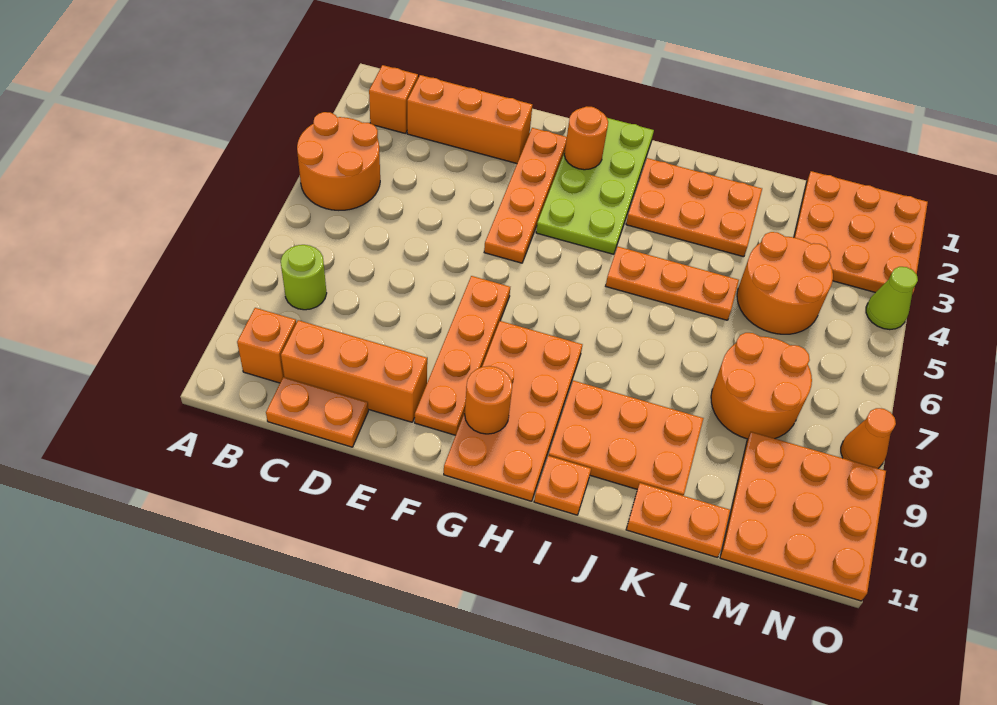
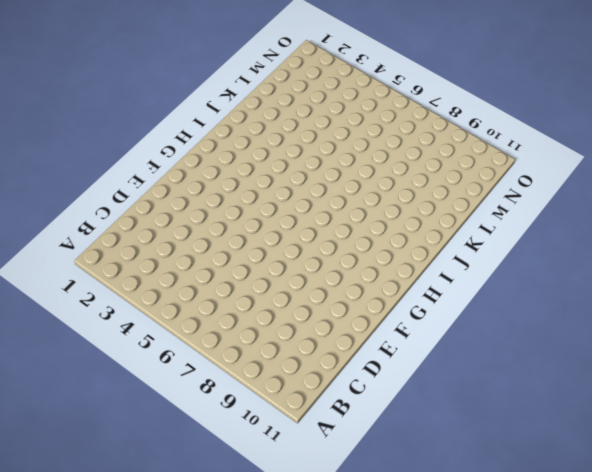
none -> orange 2x2 round brick [297,112,380,210]
none -> orange 1x1 brick [369,65,418,134]
none -> lime 1x1 round brick [281,245,327,310]

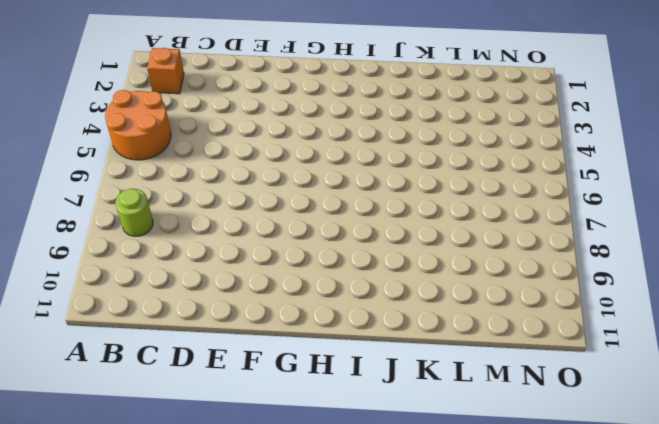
none -> orange 1x1 brick [237,308,296,383]
none -> orange 1x3 brick [407,75,533,163]
none -> orange 1x3 brick [281,320,427,422]

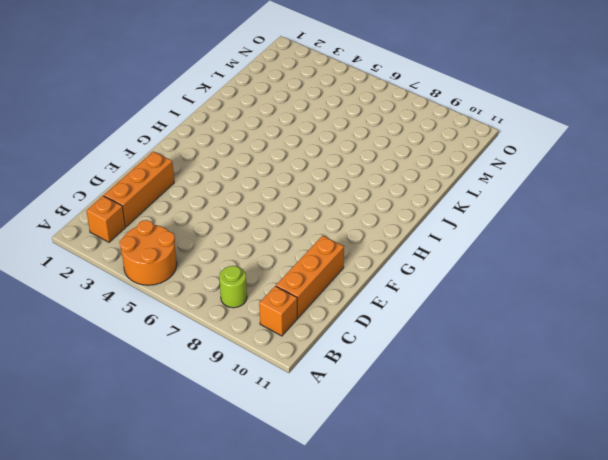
none -> orange 1x2 plate [266,377,368,447]
none -> orange 1x4 plate [484,128,567,263]
none -> orange 1x4 plate [415,276,510,435]

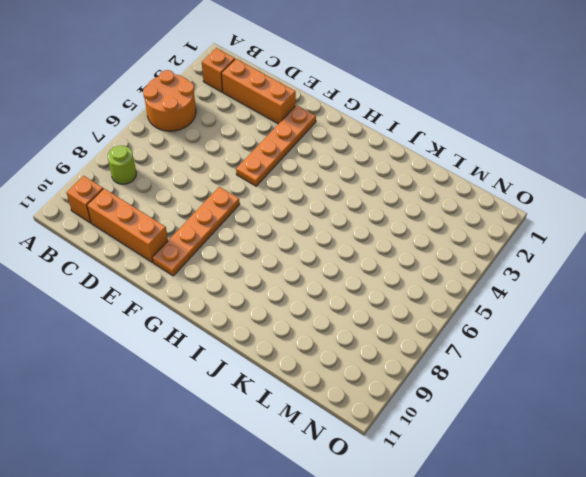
none -> orange 1x2 plate [266,377,368,447]
none -> lime 2x4 plate [536,118,654,254]
none -> orange 2x4 plate [444,321,582,501]

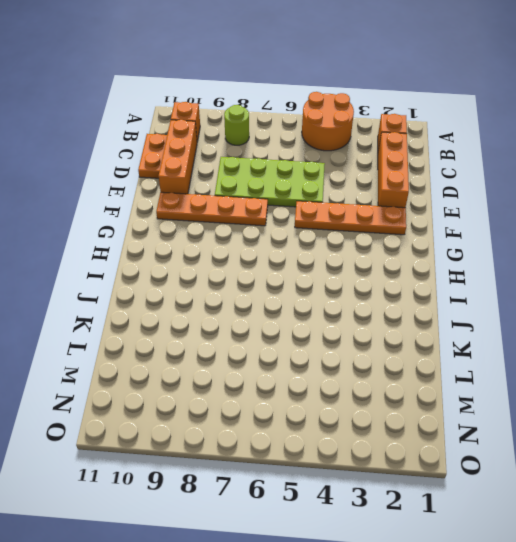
lime 2x4 plate [215,157,325,207] -> lime 2x4 plate moved to [536,118,654,254]
none -> orange 2x4 plate [444,321,582,501]
none -> orange 2x3 plate [626,158,762,257]
none -> orange 1x3 plate [606,247,739,320]

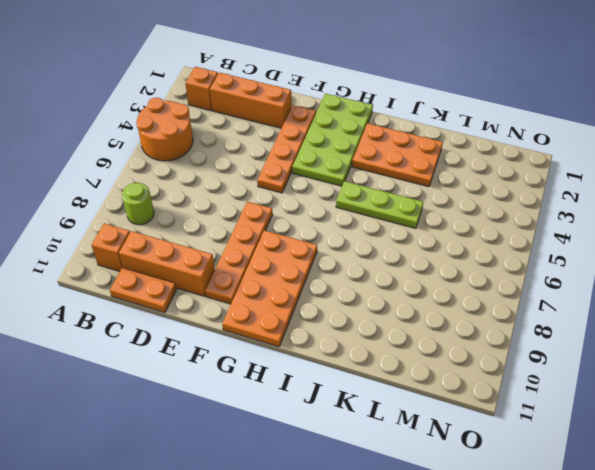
lime 1x3 plate [336,181,423,228] -> orange 1x3 plate [606,247,739,320]
none -> orange 2x3 plate [548,381,704,496]
none -> orange 1x1 plate [534,456,591,515]
none -> orange 1x2 plate [626,483,730,558]

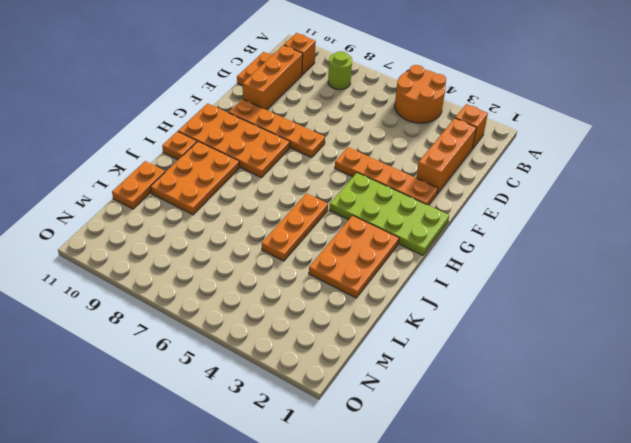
none -> orange 2x2 round brick [737,232,833,334]
none -> orange 2x2 round brick [711,333,812,439]
none -> orange 3x3 plate [794,171,928,294]

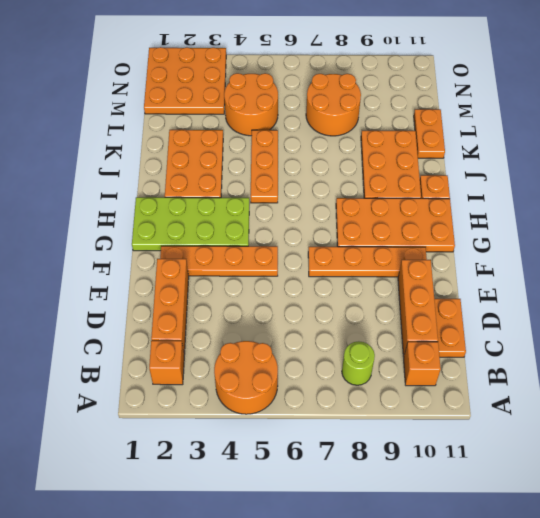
none -> orange 3x3 plate [720,432,886,601]
none -> lime 1x1 cone [866,267,918,330]
none -> orange 1x1 cone [841,408,896,468]

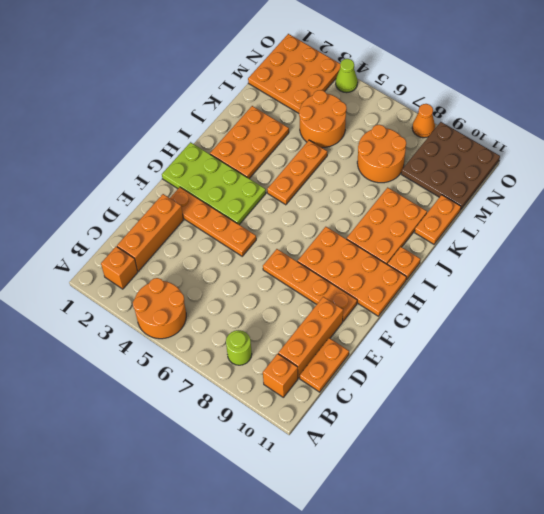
brown 3x3 plate [401,122,500,209] -> orange 3x3 plate [720,432,886,601]
none -> orange 1x1 round brick [564,106,608,170]
none -> orange 1x1 round brick [465,366,512,434]

